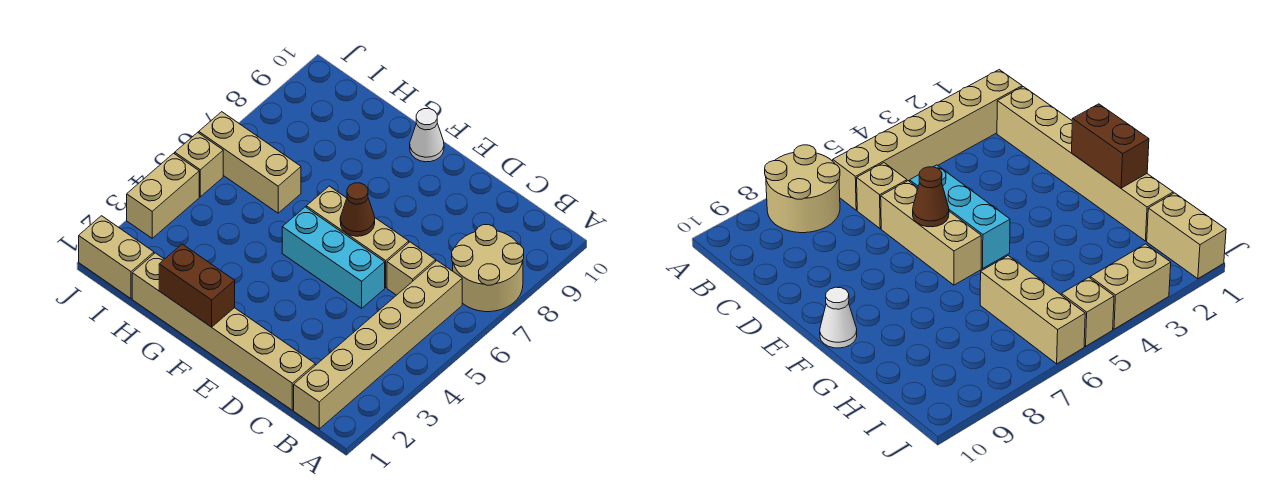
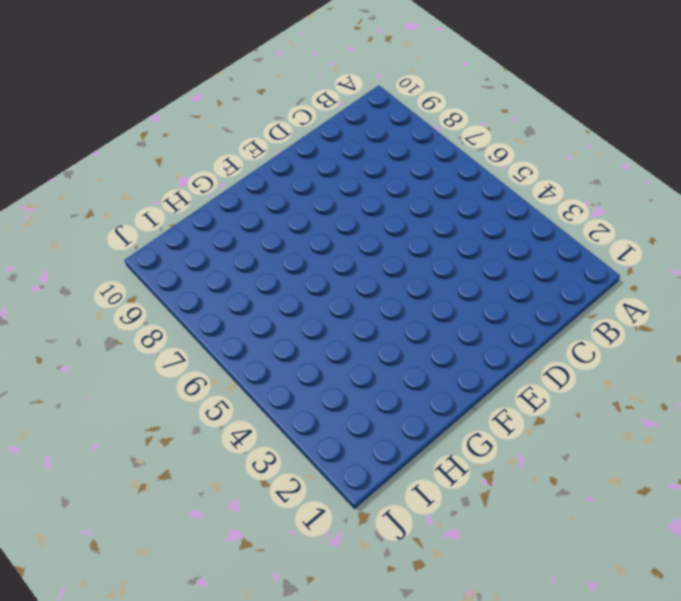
none -> tan 2x2 round brick [452,225,524,312]
none -> tan 1x6 brick [294,261,462,429]
none -> tan 1x6 brick [132,253,315,410]

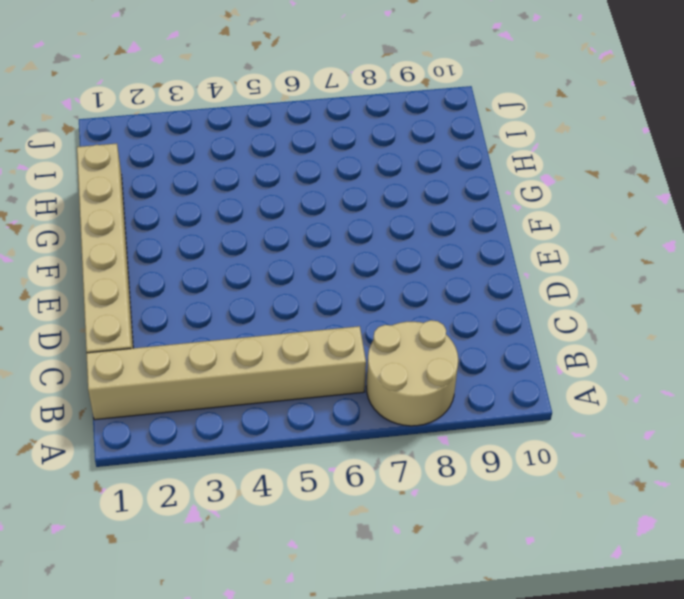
none -> tan 1x1 brick [387,242,436,295]
none -> cyan 1x3 brick [282,207,385,308]
none -> tan 1x3 brick [306,186,409,287]

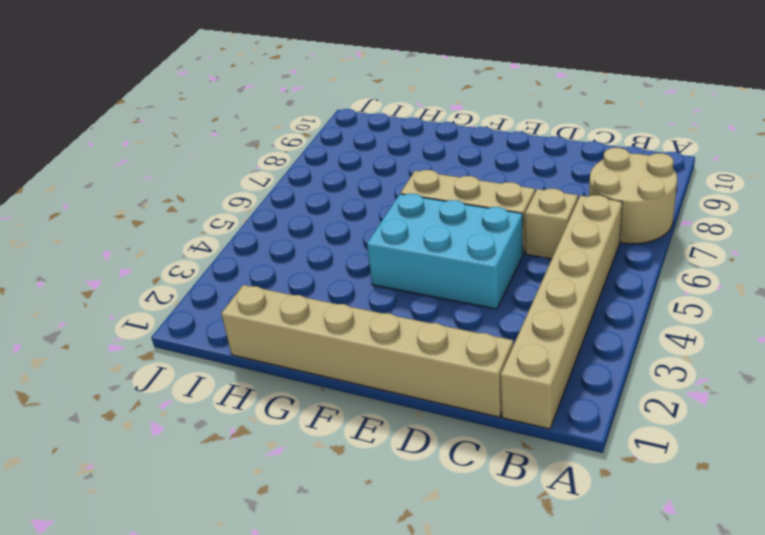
cyan 2x3 brick [367,194,523,309] -> cyan 1x3 brick [282,207,385,308]
none -> white 1x1 cone [410,108,444,162]
none -> tan 1x3 brick [199,112,301,213]
none -> tan 1x2 brick [79,216,154,299]

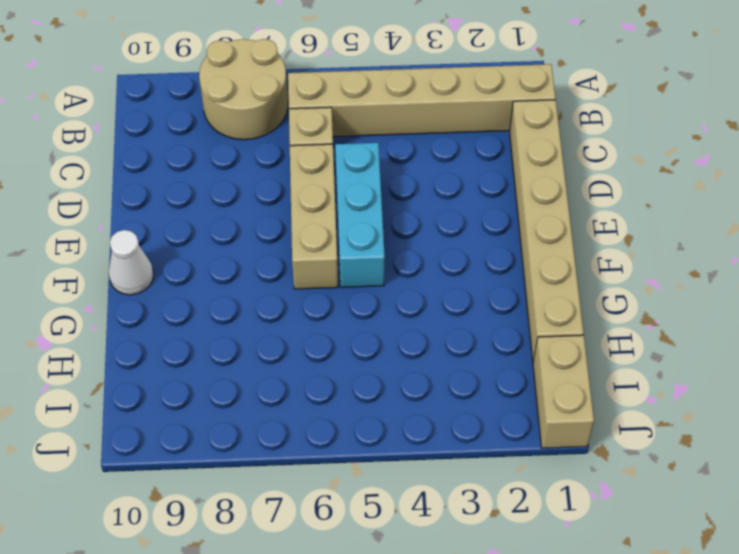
none -> tan 1x3 brick [199,112,301,213]
none -> tan 1x2 brick [127,153,199,238]
none -> tan 1x1 brick [175,132,223,197]

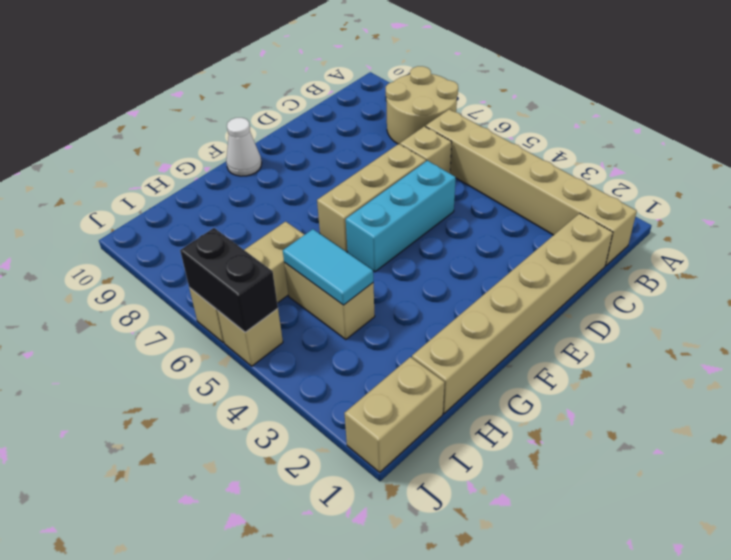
tan 1x2 brick [284,263,375,339] -> tan 1x2 brick moved to [127,153,199,238]
cyan 1x2 tile [283,229,373,305] -> none
black 1x2 brick [180,228,278,332] -> none
none -> brown 1x1 cone [340,183,375,236]
none -> brown 1x2 brick [159,244,235,327]

